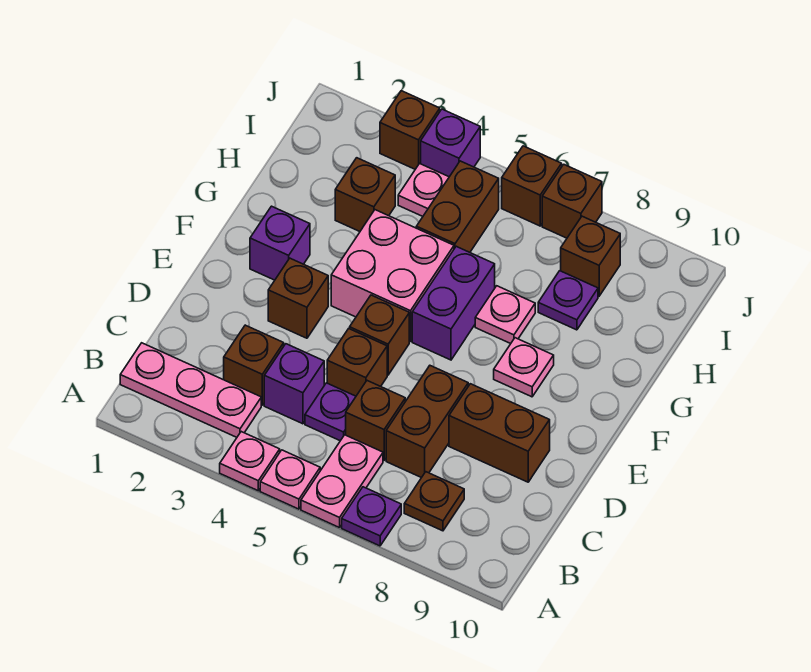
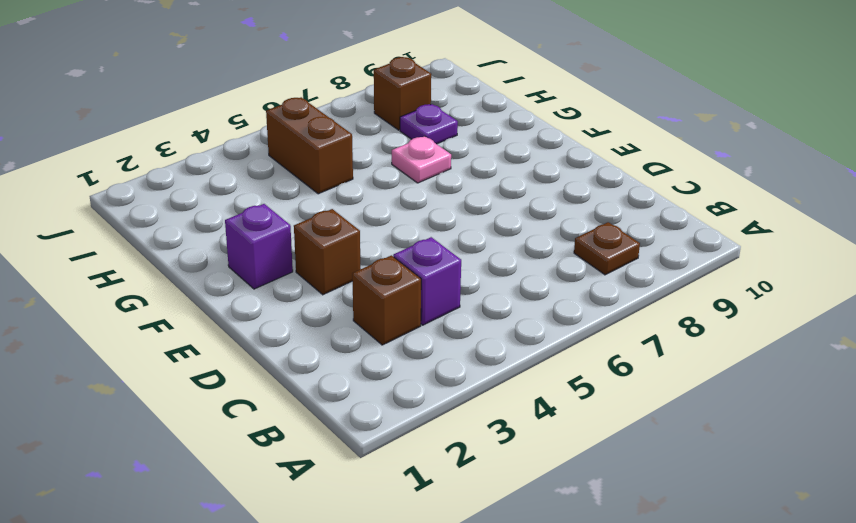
none -> pink 1x1 plate [220,432,280,491]
none -> pink 1x1 plate [260,450,320,509]
none -> pink 1x2 plate [301,435,383,528]

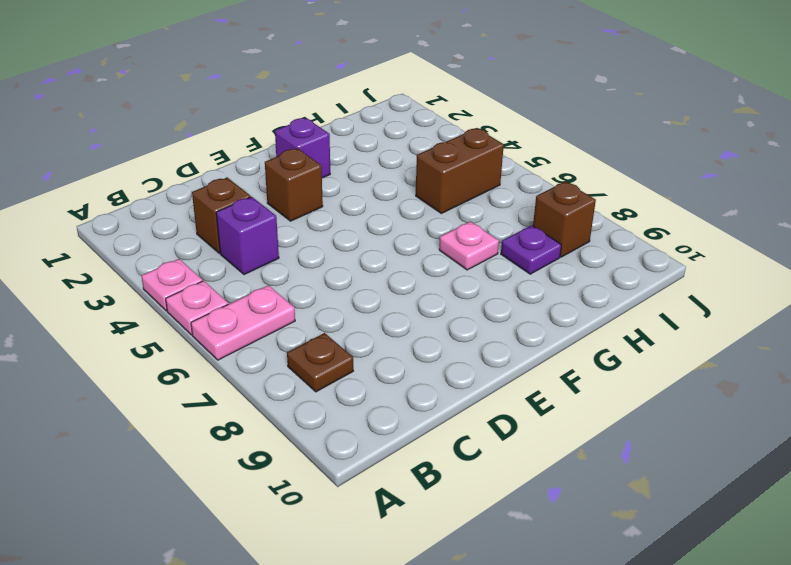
none -> purple 1x1 plate [342,487,401,546]
none -> pink 1x3 plate [120,343,261,437]
none -> purple 1x1 plate [305,383,356,441]

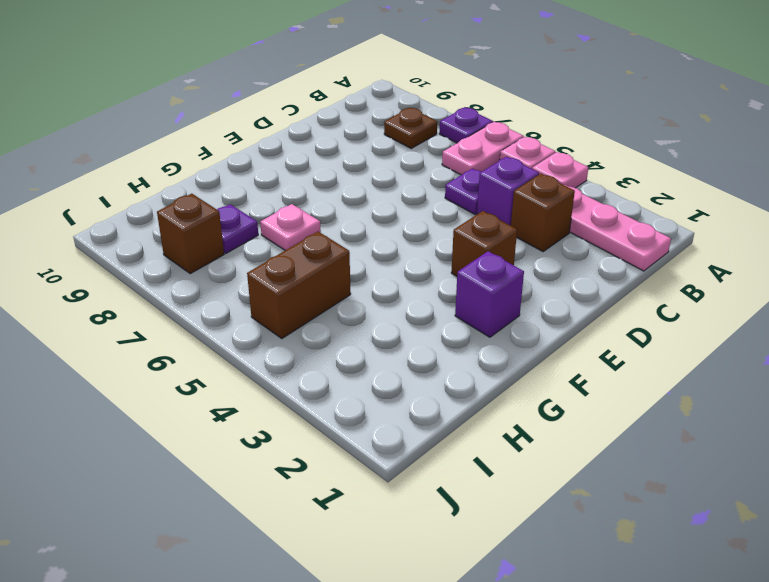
none -> brown 1x1 brick [346,381,405,460]
none -> brown 1x2 brick [386,366,468,478]
none -> brown 1x1 brick [327,329,387,396]

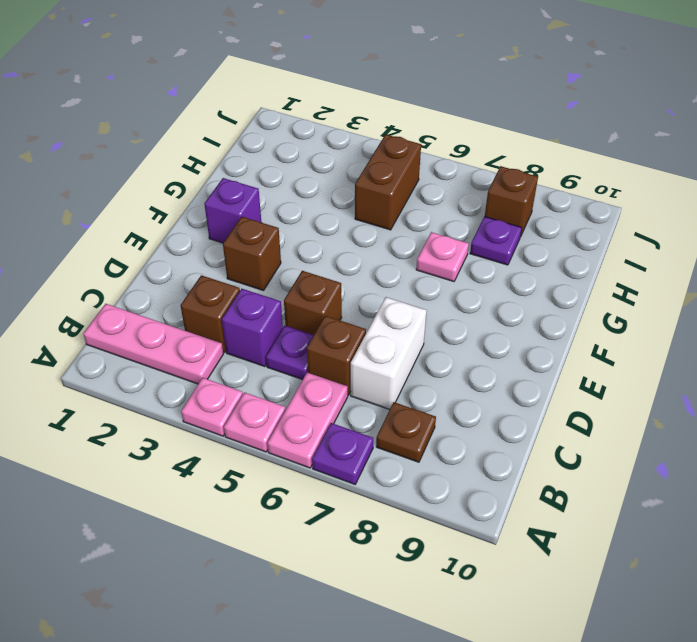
white 1x2 brick [351,297,427,409] -> brown 1x2 brick [386,366,468,478]
none -> brown 1x2 brick [449,384,550,482]
none -> brown 1x1 brick [350,295,409,375]
none -> pink 2x2 brick [331,210,454,342]

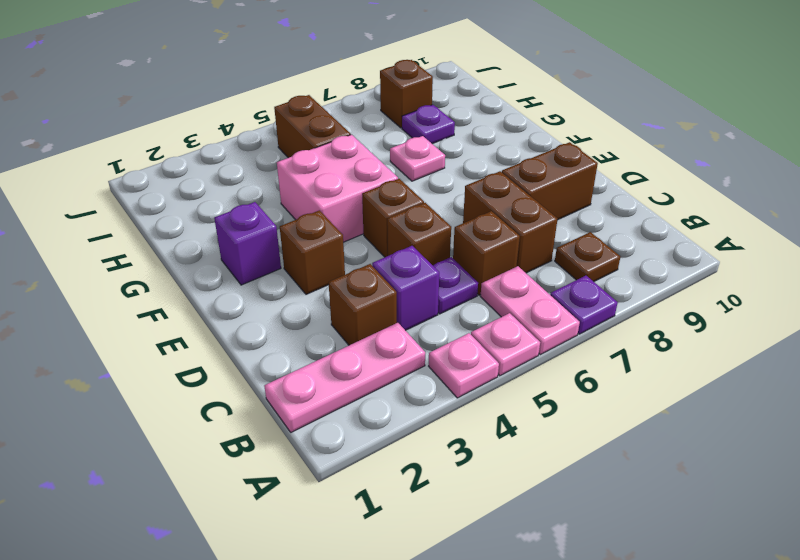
none -> purple 1x2 brick [412,246,495,360]
none -> pink 1x1 plate [494,338,554,397]
none -> brown 1x1 brick [335,158,395,231]

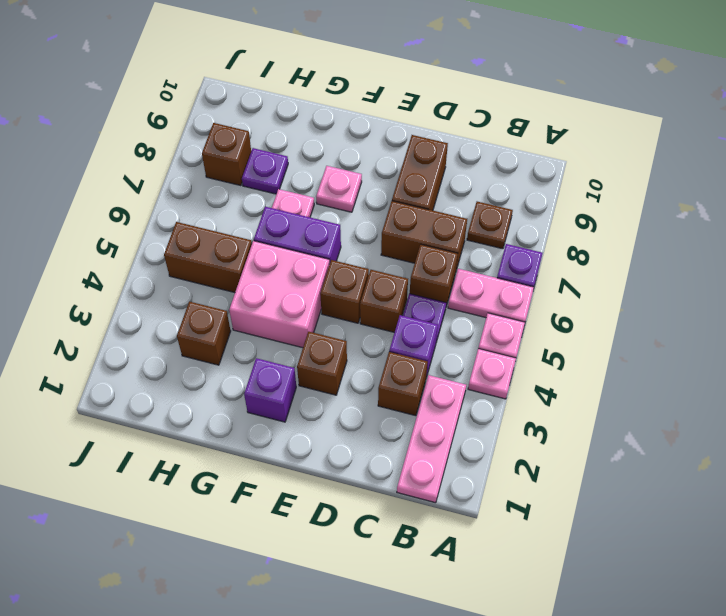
none -> pink 1x1 plate [398,164,449,216]
none -> brown 1x1 brick [380,91,440,169]
none -> purple 1x1 brick [421,109,480,177]

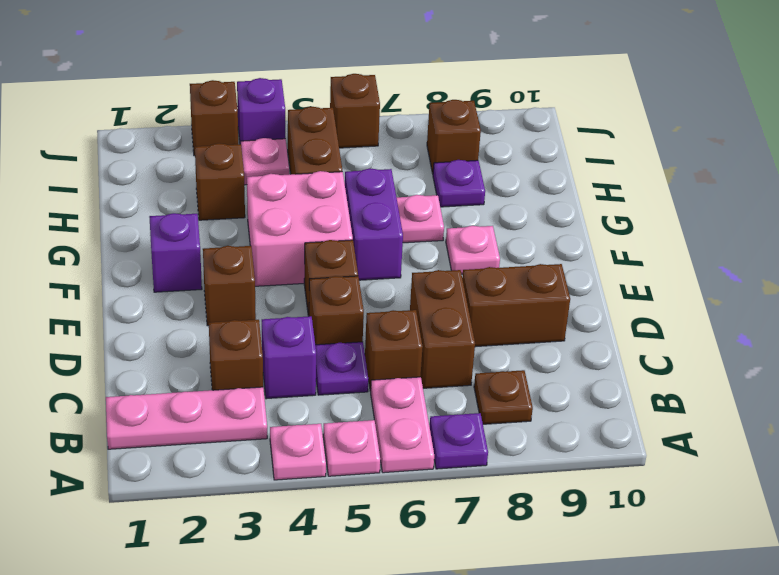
none -> brown 1x1 brick [542,164,602,238]

